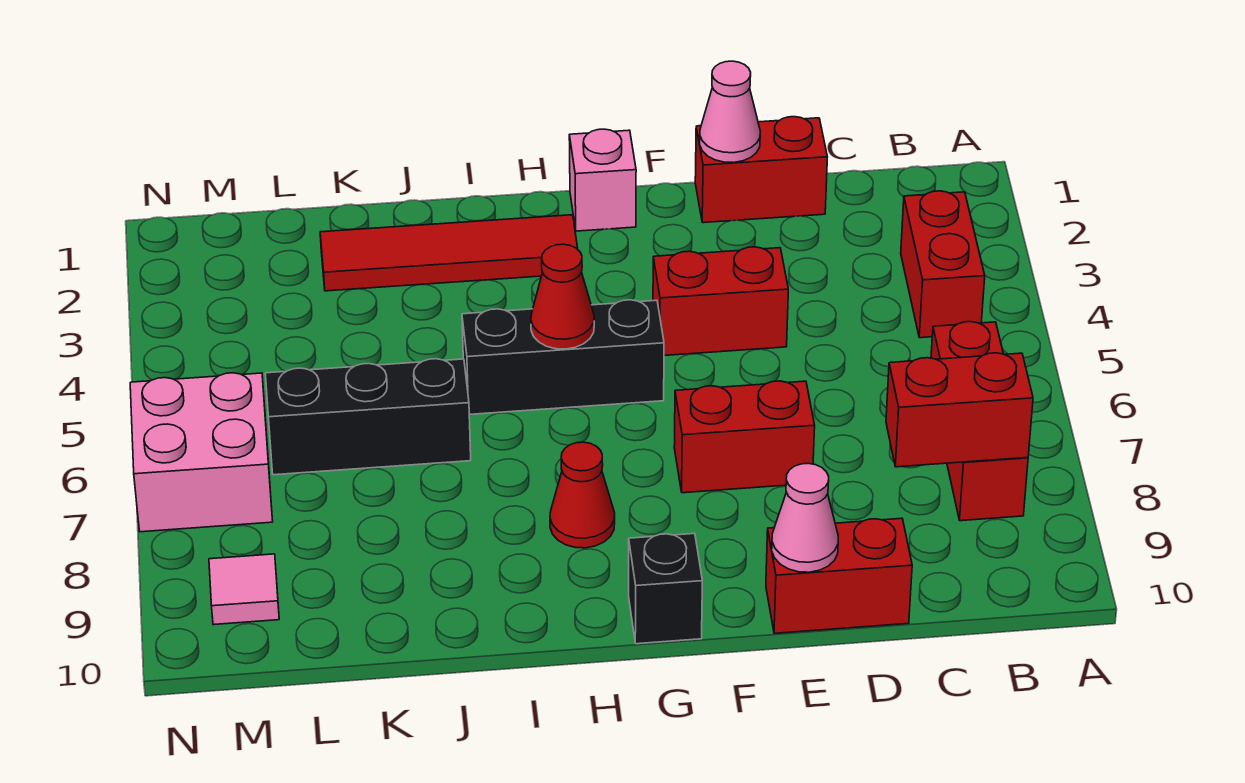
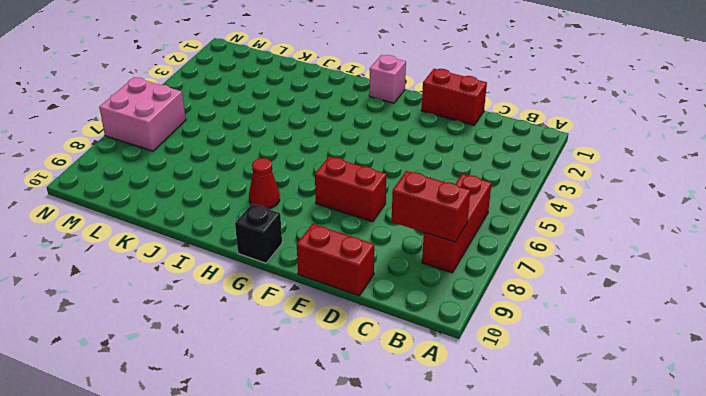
none -> red 1x2 brick [901,191,985,338]
none -> red 1x2 brick [653,247,788,356]
none -> black 1x3 brick [462,300,664,415]

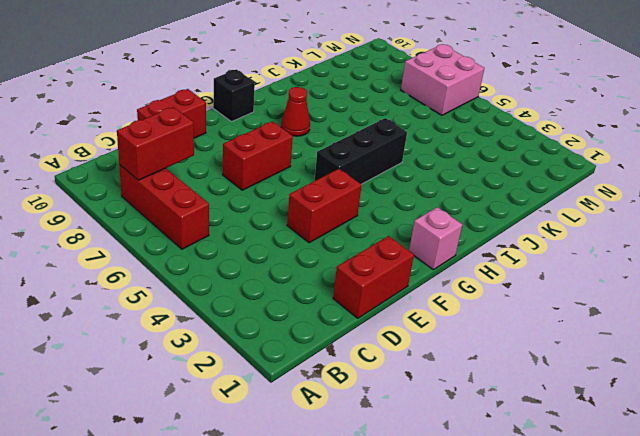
none -> red 1x2 brick [901,191,985,338]
none -> red 1x4 tile [320,215,578,291]
none -> black 1x3 brick [265,359,471,475]

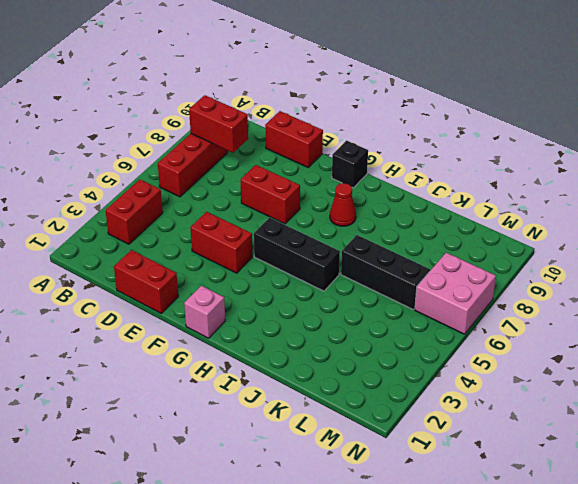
none -> red 1x4 tile [320,215,578,291]
none -> pink 1x1 tile [209,554,279,625]
none -> pink 1x1 cone [700,61,760,163]

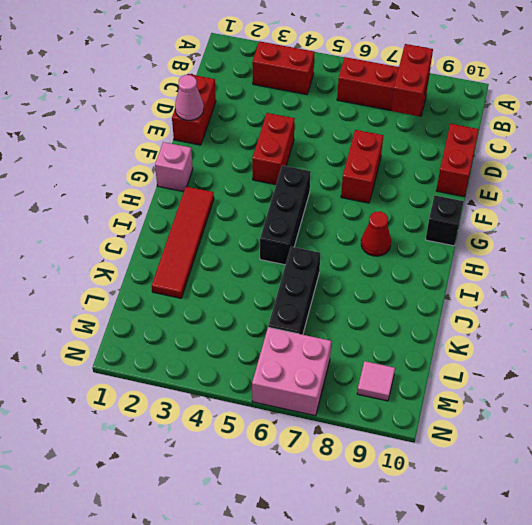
none -> pink 1x1 cone [772,463,838,572]
none -> red 1x1 cone [531,244,594,349]

